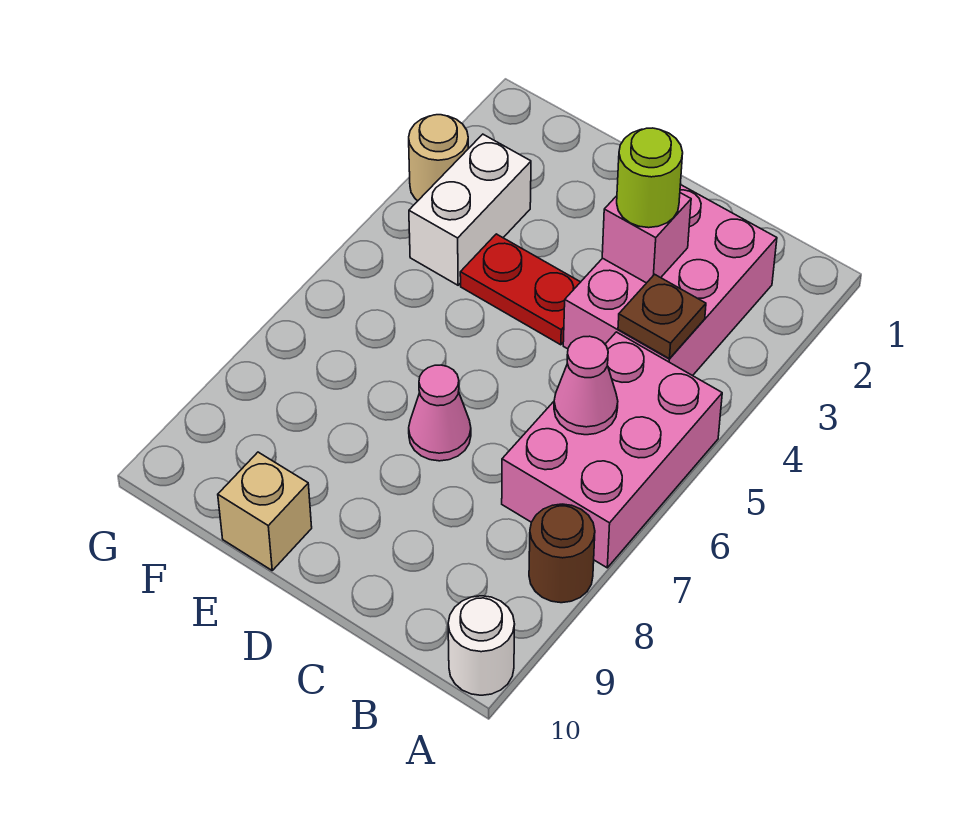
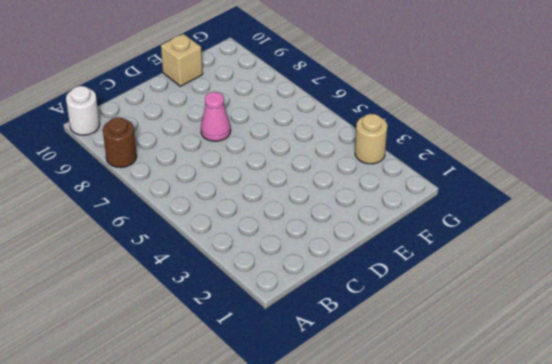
none -> pink 2x3 brick [502,332,722,568]
none -> pink 2x3 brick [563,185,777,376]
none -> red 1x2 plate [460,234,580,345]

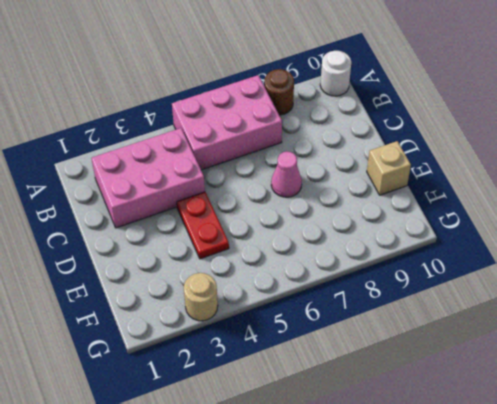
none -> white 1x2 brick [409,134,531,285]
none -> brown 1x1 plate [618,274,706,359]
none -> pink 1x1 cone [554,336,618,435]

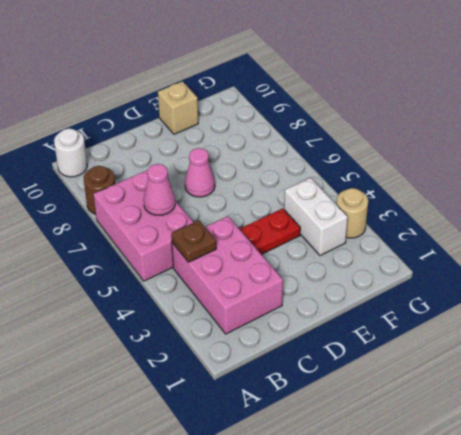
none -> pink 1x1 brick [602,193,691,283]
none -> lime 1x1 round brick [617,128,683,228]

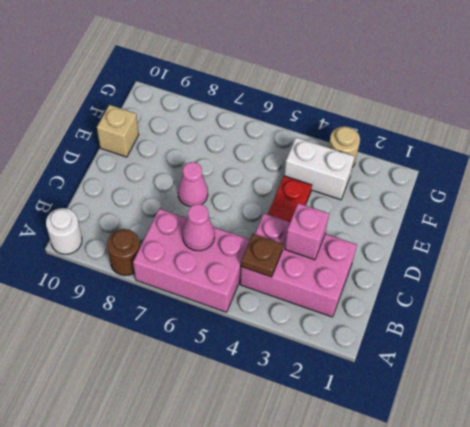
none -> lime 1x1 round brick [617,128,683,228]

